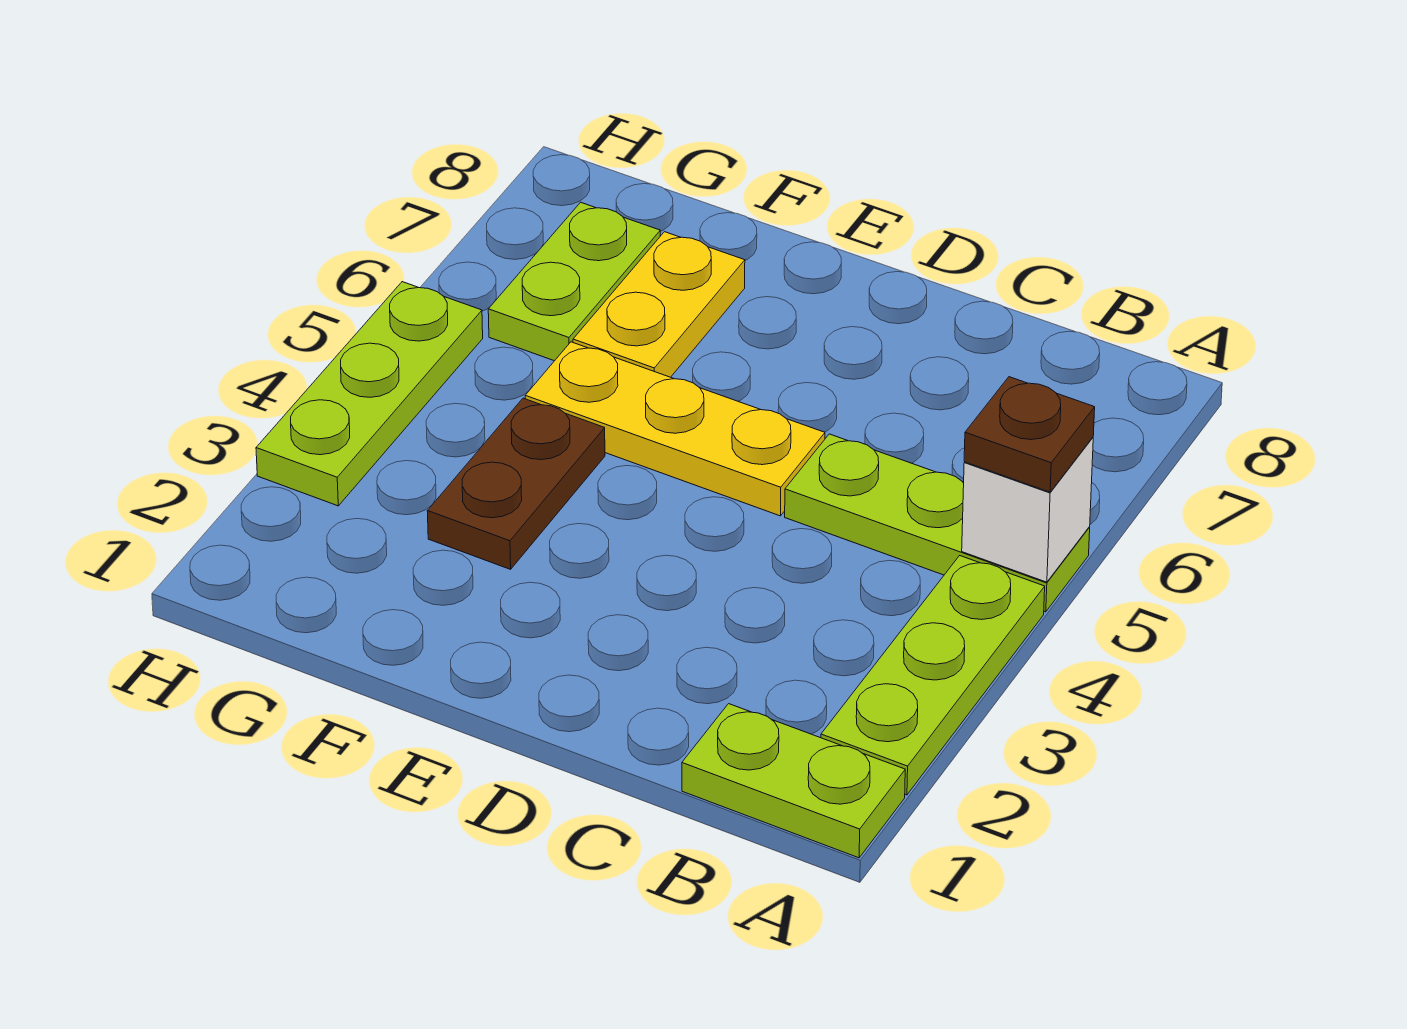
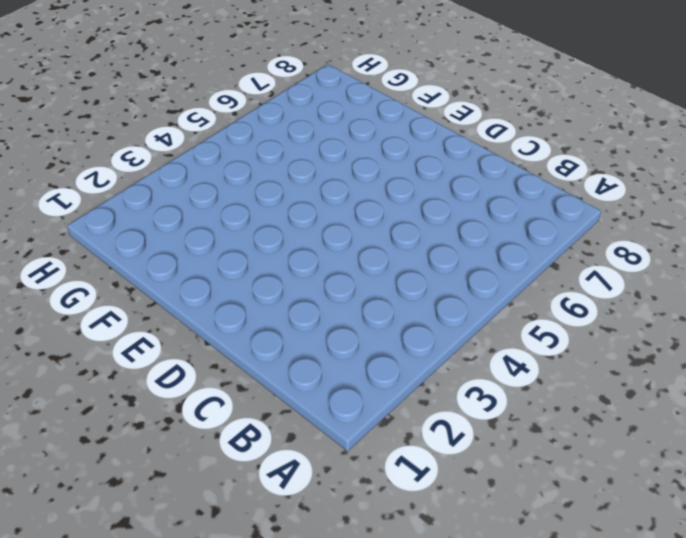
none -> lime 1x2 plate [682,704,905,858]
none -> lime 1x3 plate [821,556,1045,795]

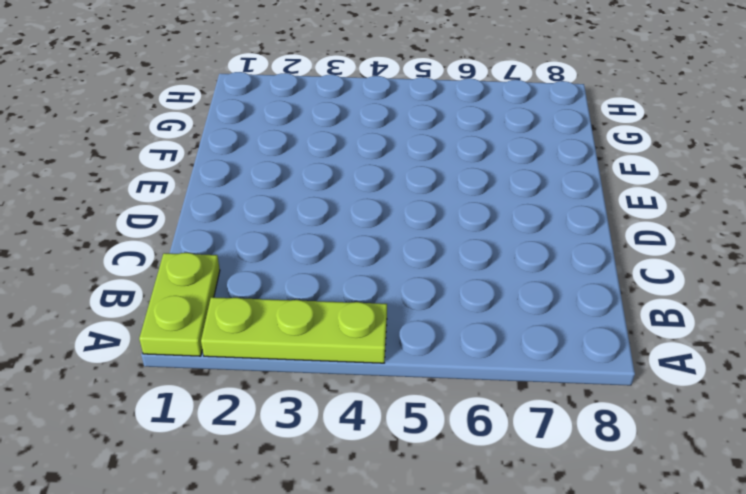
none -> lime 1x3 plate [785,434,1090,612]
none -> yellow 1x3 plate [525,342,825,516]

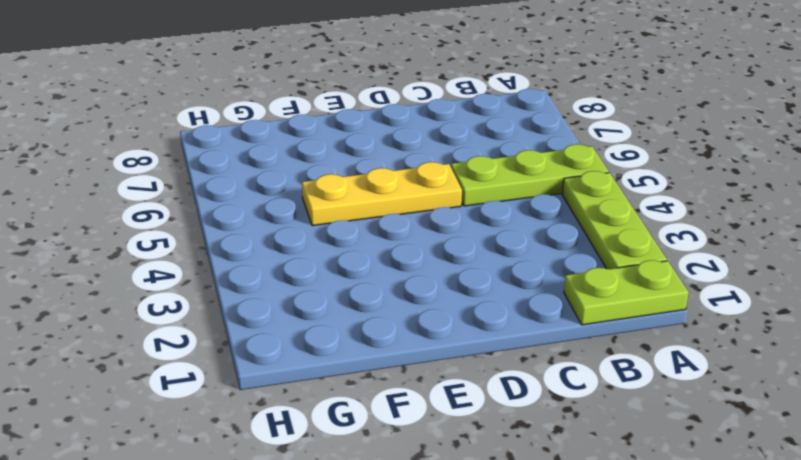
none -> brown 1x2 plate [427,398,605,569]
none -> yellow 1x2 plate [573,232,745,377]

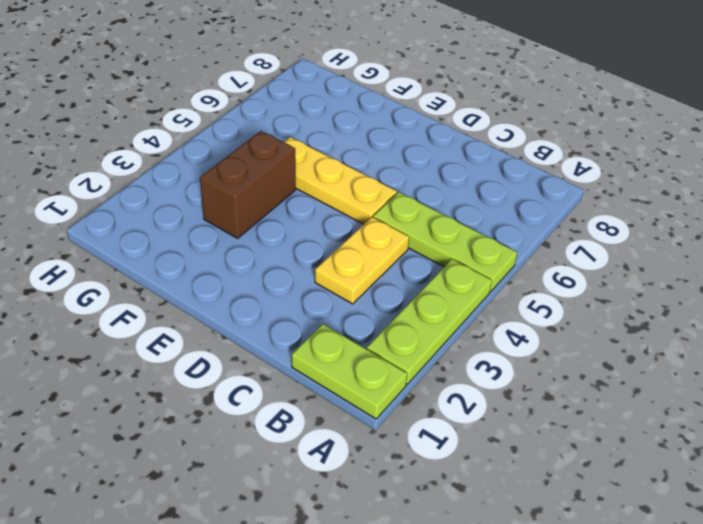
yellow 1x2 plate [315,217,409,304] -> yellow 1x2 plate moved to [573,232,745,377]
brown 1x2 brick [200,131,296,238] -> brown 1x2 plate [427,398,605,569]
none -> lime 1x2 plate [488,202,660,361]
none -> lime 1x3 plate [256,282,483,506]

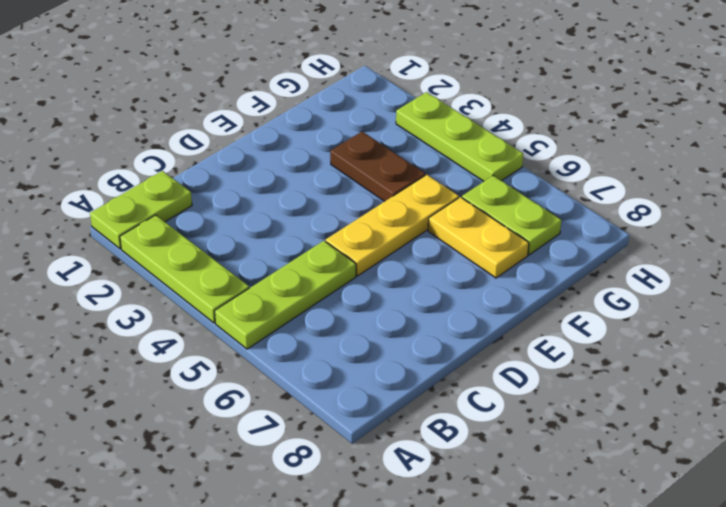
none -> white 1x1 brick [962,437,1093,582]
none -> brown 1x1 plate [964,377,1095,492]

